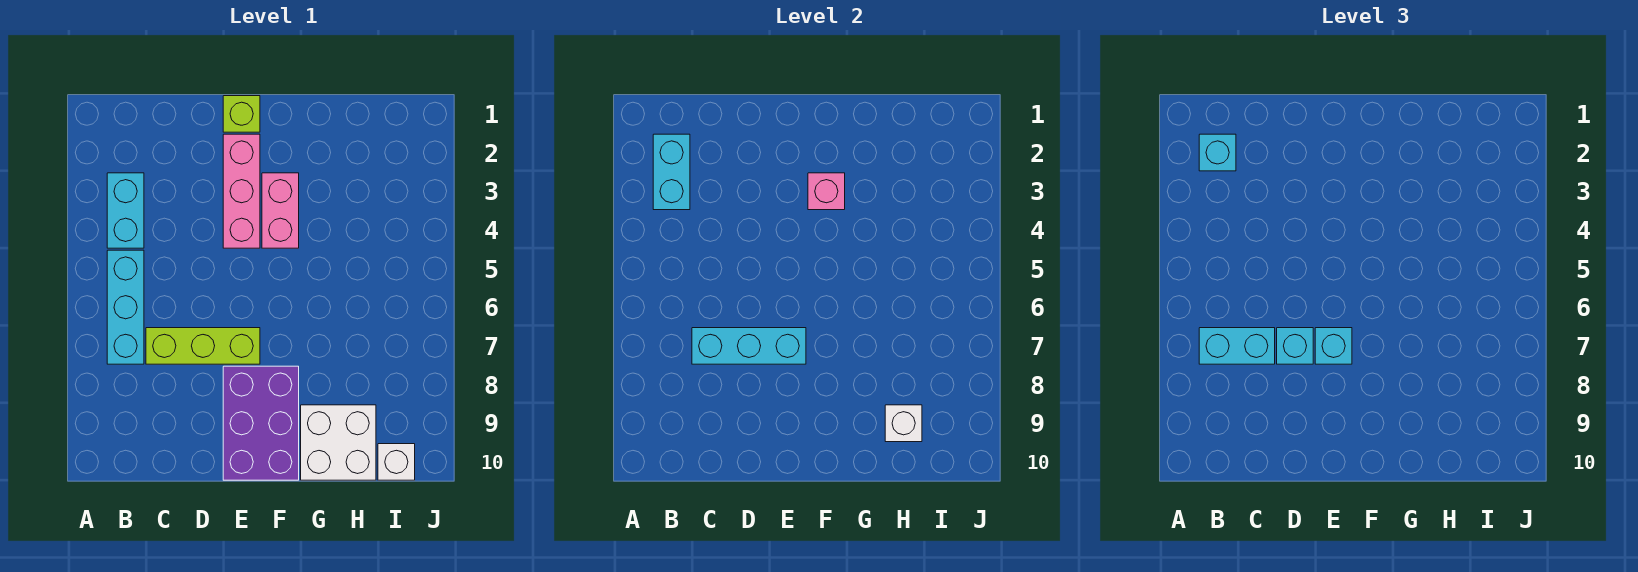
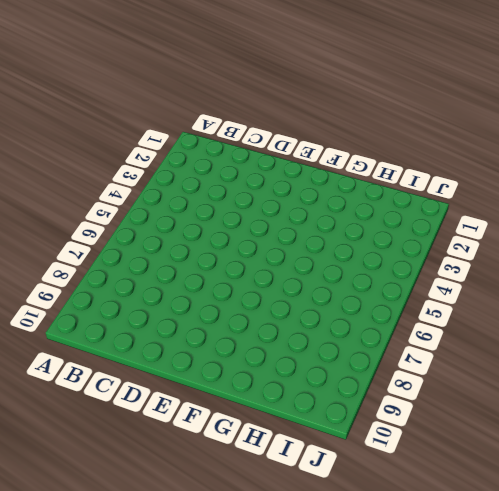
none -> cyan 1x2 brick [107,173,144,248]
none -> cyan 1x3 brick [107,250,144,364]
none -> lime 1x3 brick [146,328,260,364]

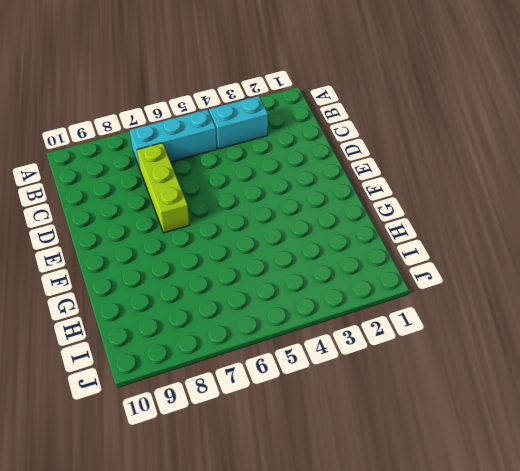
none -> lime 1x1 brick [223,96,260,132]
none -> pink 1x3 brick [223,134,260,248]
none -> purple 2x3 brick [223,366,299,480]

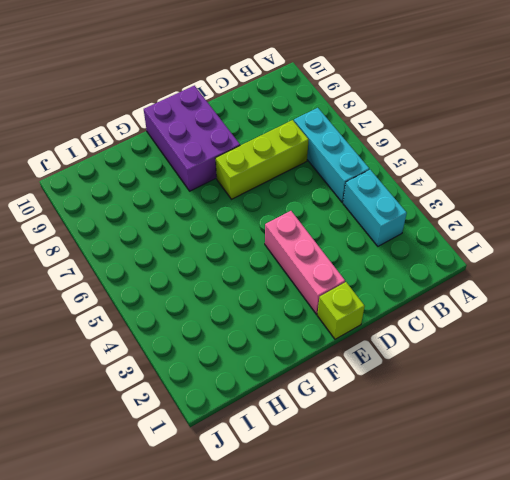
none -> pink 1x2 brick [262,173,299,248]
none -> white 2x2 brick [301,405,376,480]
none -> white 1x1 brick [378,444,415,480]

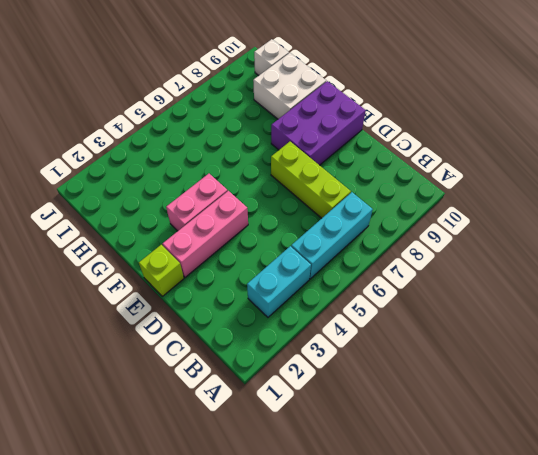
none -> cyan 1x2 brick [653,134,690,210]
none -> cyan 1x3 brick [692,328,806,364]
none -> pink 1x1 brick [808,173,845,210]

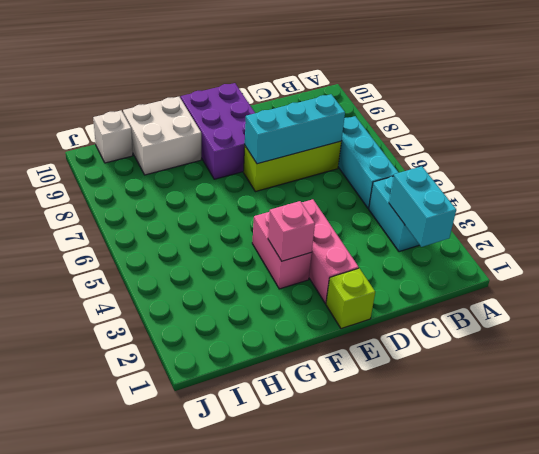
none -> white 1x1 brick [885,405,922,442]
none -> cyan 1x1 brick [1199,134,1236,171]
none -> cyan 1x2 brick [1199,328,1275,364]

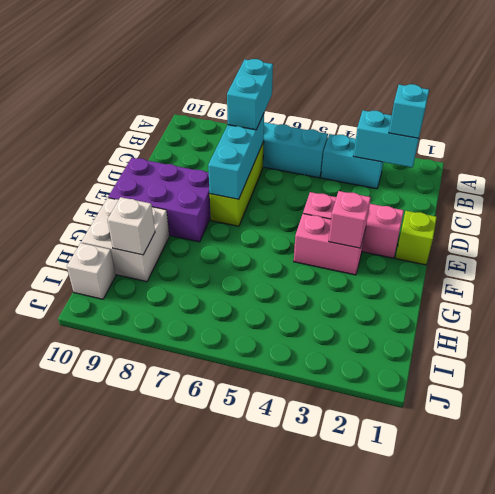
none -> cyan 1x1 brick [1277,328,1313,364]
none -> cyan 1x1 brick [1315,328,1352,364]

